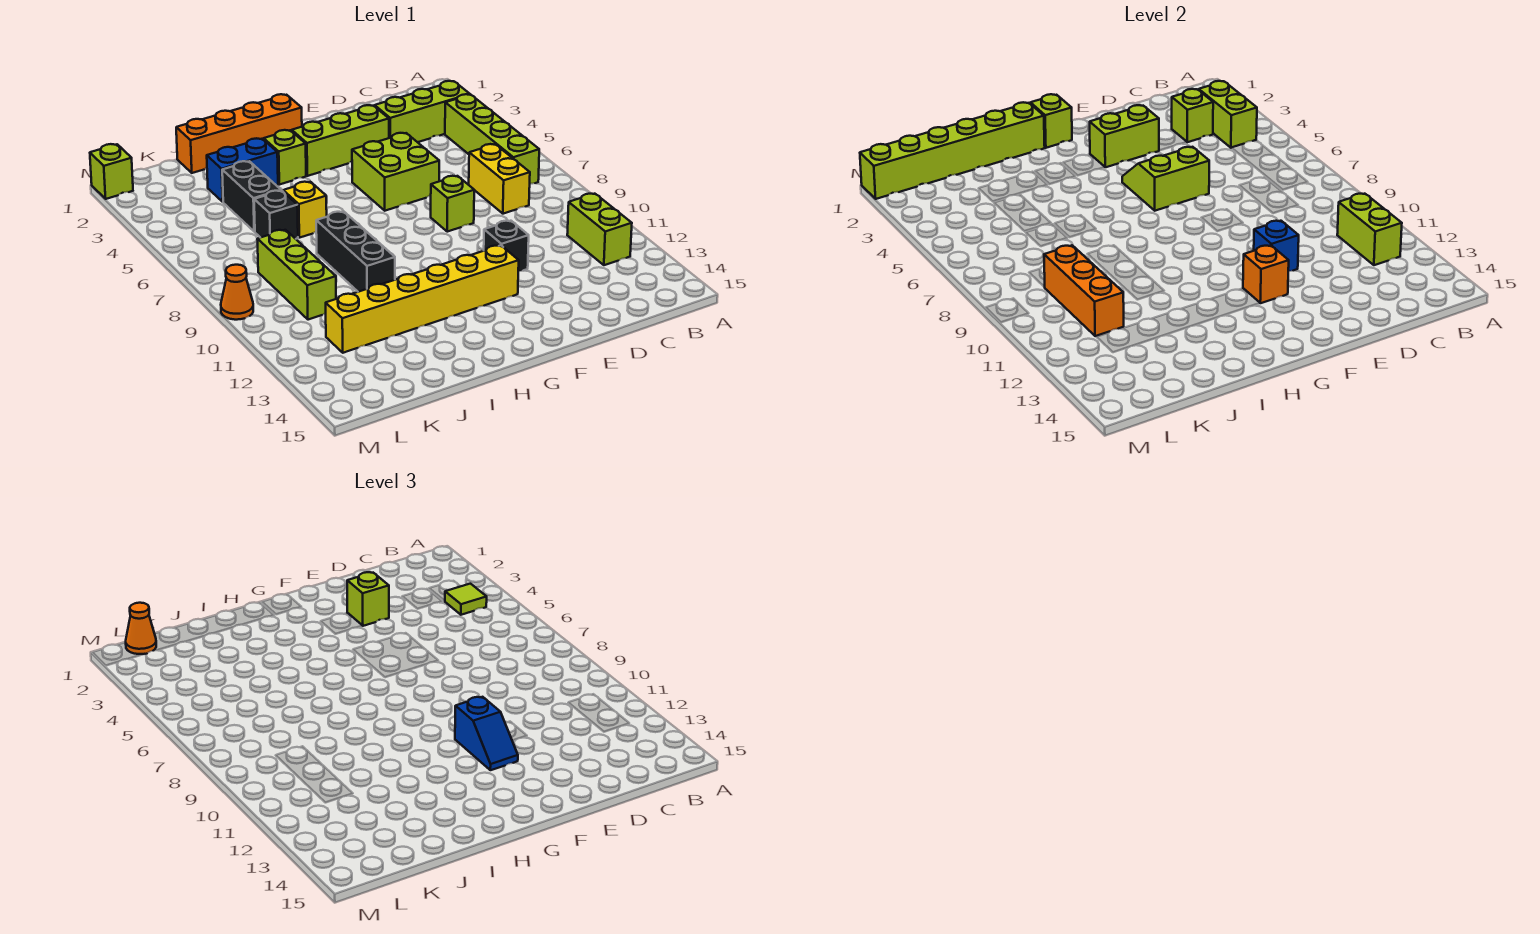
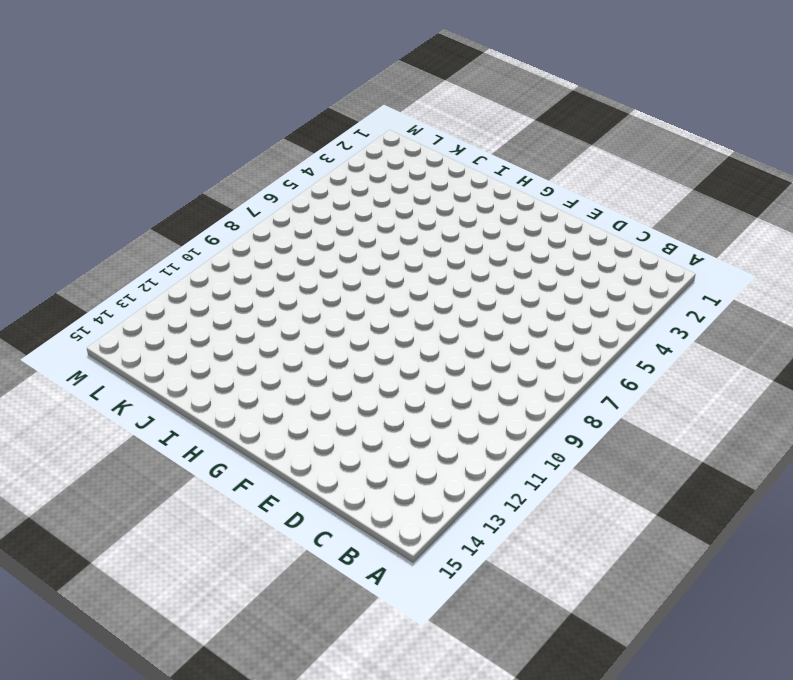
none -> lime 1x3 brick [375,81,470,142]
none -> lime 1x4 brick [445,94,539,184]
none -> lime 1x2 brick [567,194,632,265]
none -> yellow 1x2 brick [469,144,530,214]

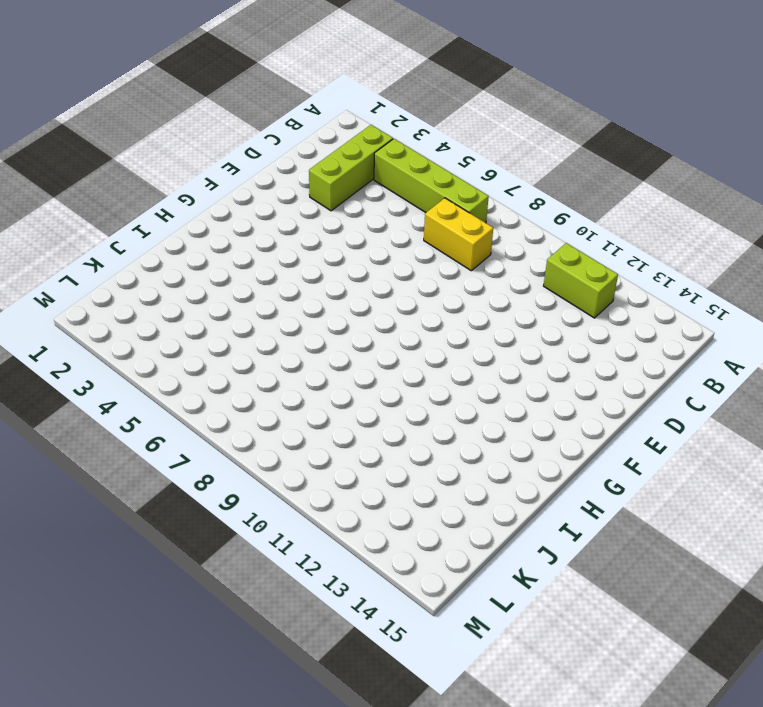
none -> lime 1x3 brick [292,105,389,176]
none -> lime 2x2 brick [352,133,439,211]
none -> lime 1x1 brick [431,176,474,232]
none -> black 1x1 brick [484,221,529,271]

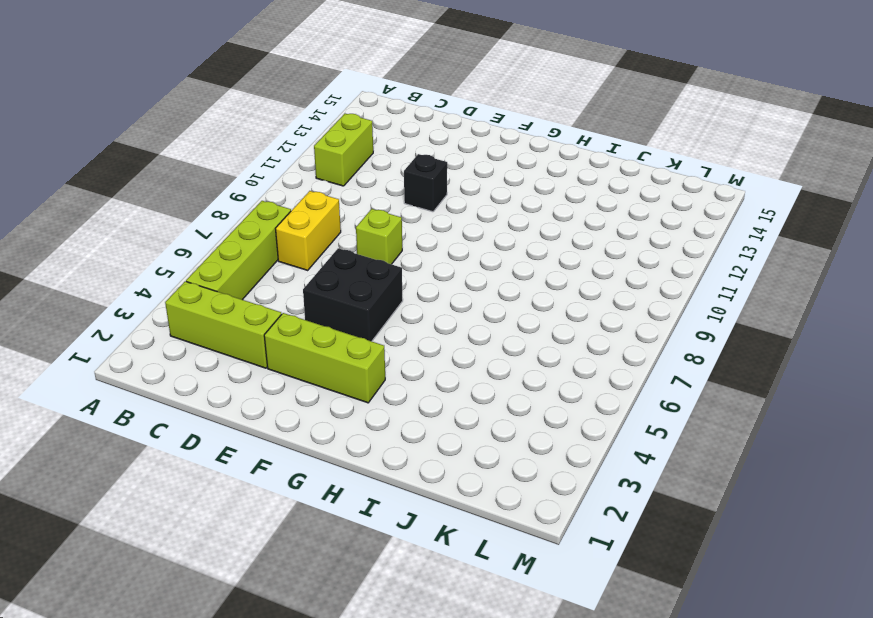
black 2x2 brick [303,248,403,341] -> lime 2x2 brick [352,133,439,211]
none -> yellow 1x6 brick [326,245,519,353]
none -> orange 1x4 brick [176,94,302,173]
none -> lime 1x1 brick [264,130,306,185]
none -> blue 1x2 brick [207,138,278,202]

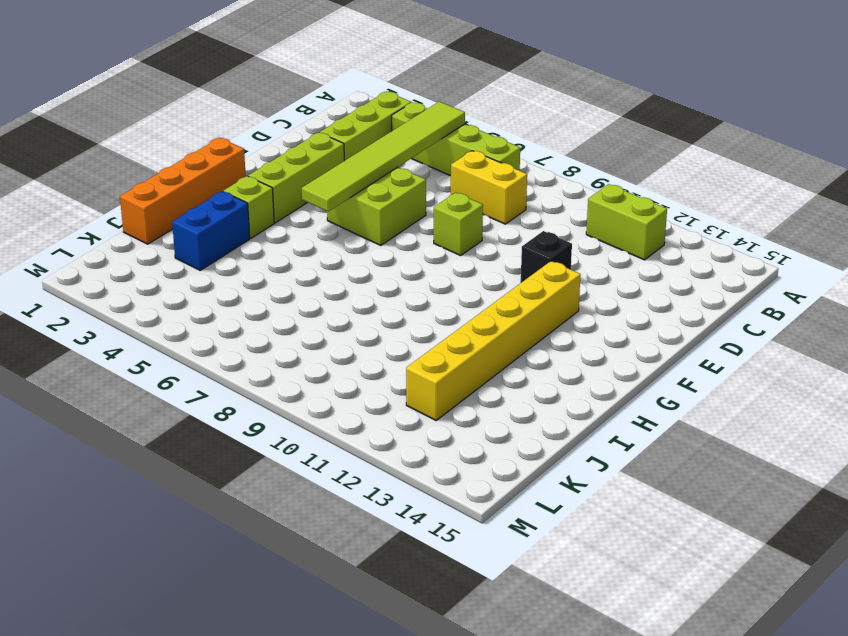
lime 1x6 tile [302,102,465,212] -> lime 2x2 slope [1122,147,1209,211]
none -> yellow 1x1 brick [283,182,327,238]
none -> black 1x3 brick [316,211,395,292]
none -> black 1x2 brick [222,161,281,232]
none -> black 1x1 brick [254,191,298,239]

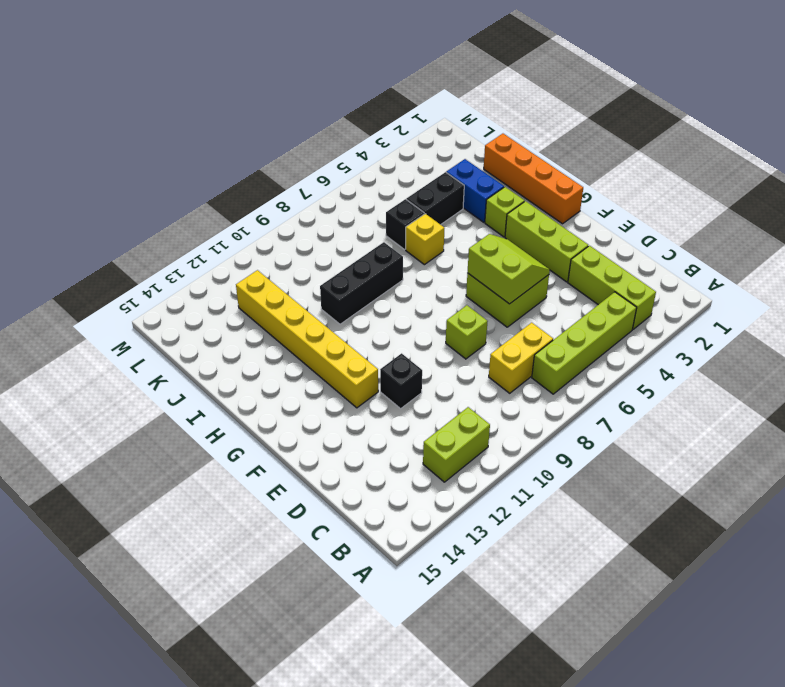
none -> lime 1x3 brick [257,230,336,320]
none -> lime 1x1 brick [90,144,133,199]
none -> orange 1x1 cone [221,265,253,320]
none -> lime 1x2 brick [1199,81,1257,148]

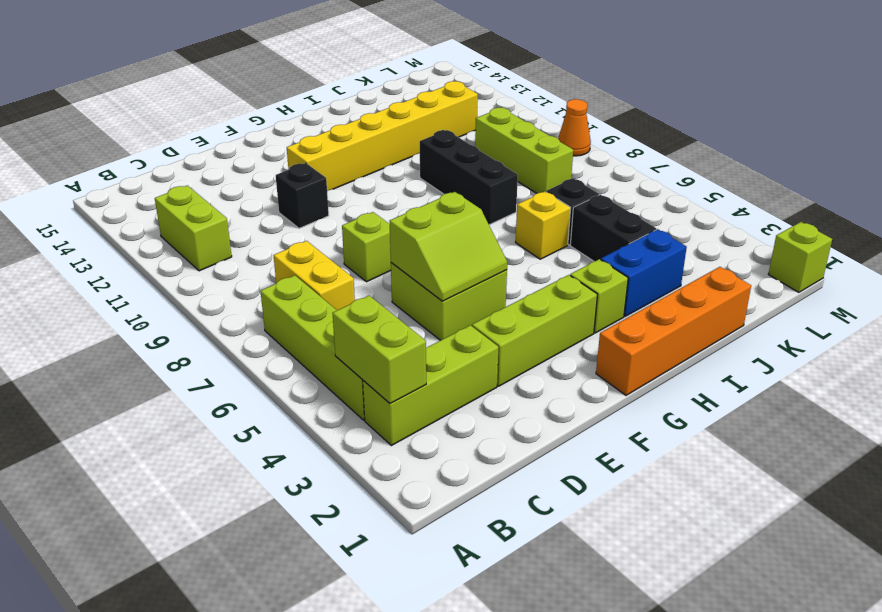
none -> lime 1x2 brick [1337,194,1402,265]
none -> lime 1x1 brick [1172,89,1213,142]
none -> lime 1x2 brick [1090,105,1159,167]
none -> blue 1x1 brick [1254,221,1299,271]

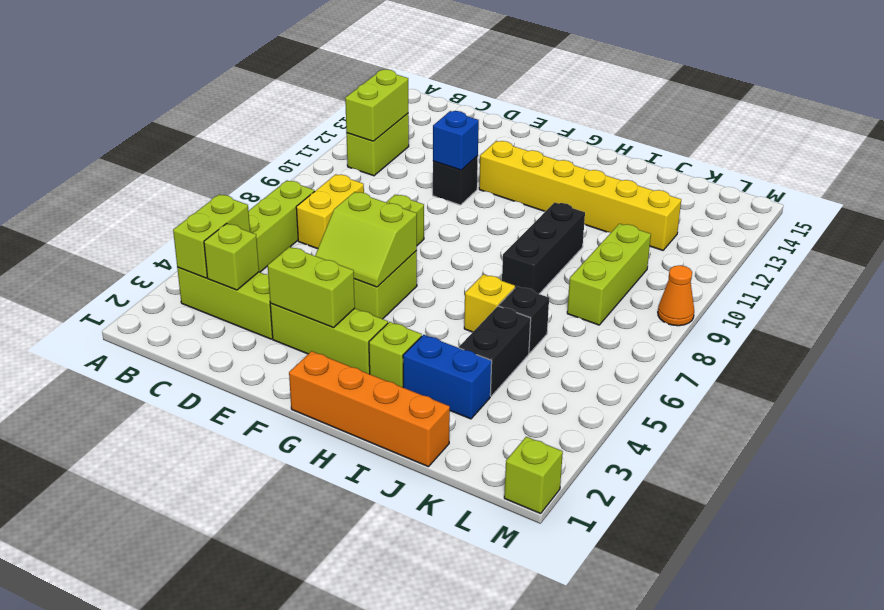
none -> orange 1x1 brick [1243,245,1289,303]
none -> lime 1x1 brick [1030,94,1072,148]
none -> lime 1x6 brick [860,102,1045,199]
none -> orange 1x3 brick [1044,245,1124,336]

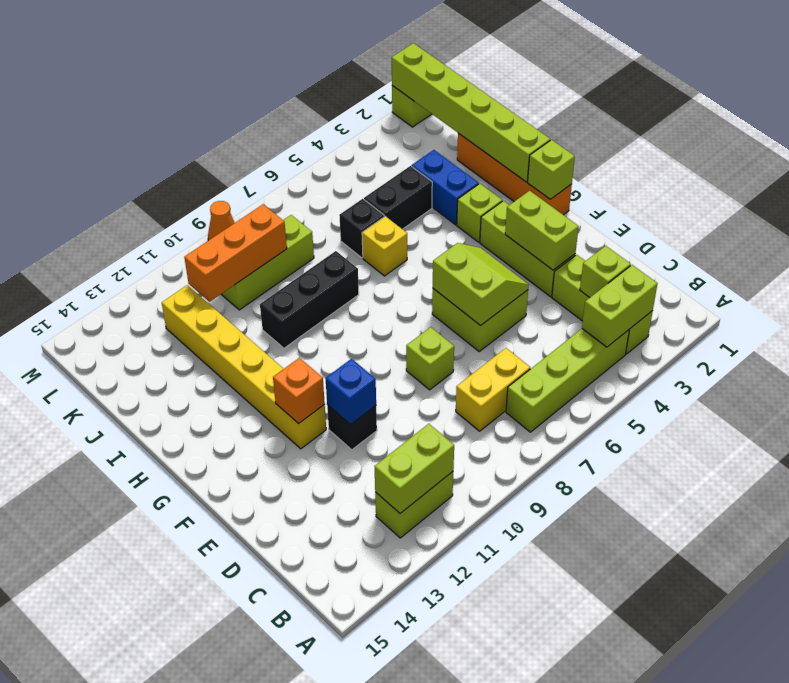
none -> lime 1x1 tile [445,584,487,615]
none -> lime 1x1 brick [347,572,389,626]
none -> blue 1x2 slope [455,697,518,770]
none -> orange 1x1 cone [126,603,156,654]

